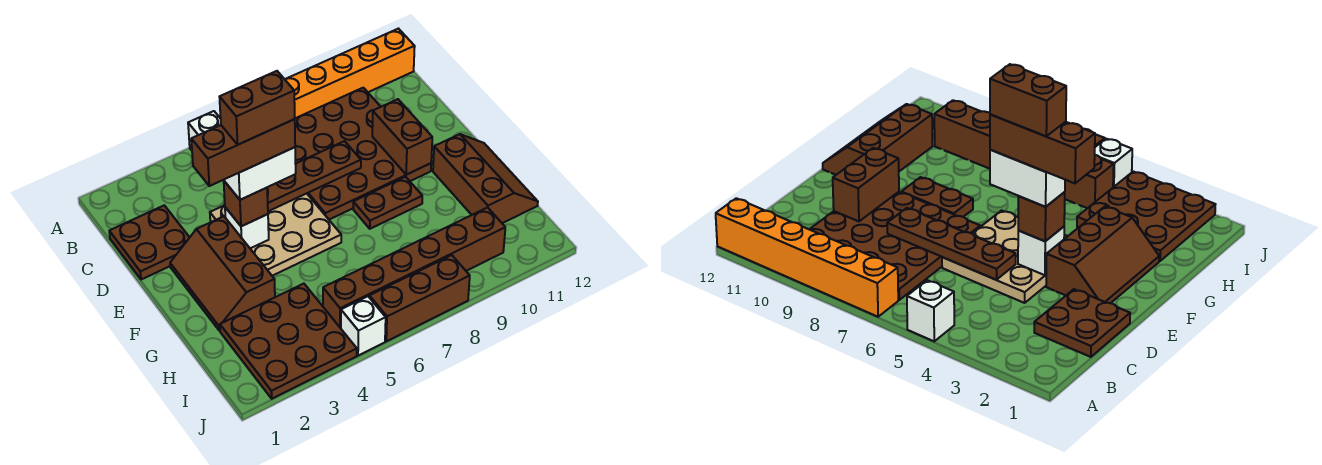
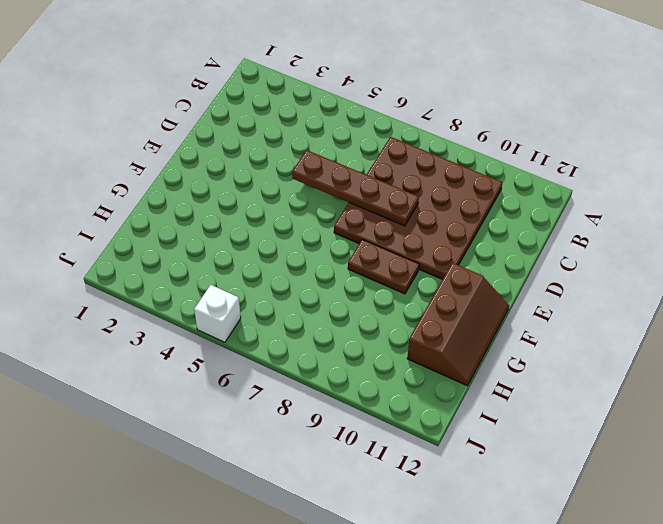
none -> white 1x1 brick [188,111,221,150]
none -> orange 1x6 brick [285,29,415,118]
none -> brown 2x2 plate [109,205,190,280]

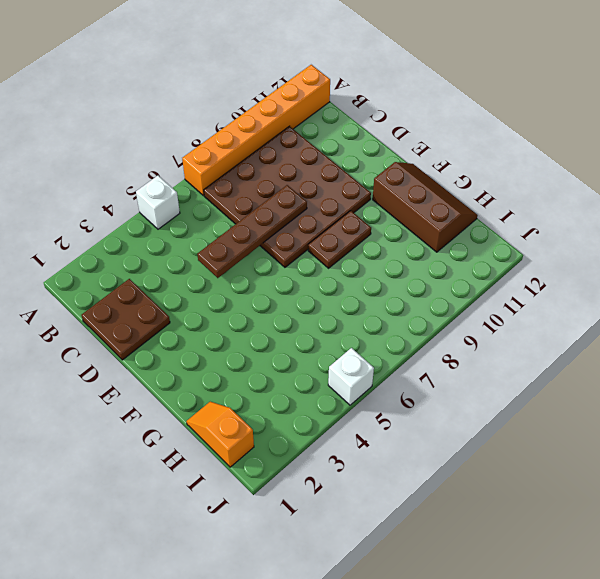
orange 1x2 slope [186,402,254,467] -> none
none -> tan 3x3 plate [210,194,341,276]
none -> brown 2x3 slope [170,216,275,331]
none -> brown 3x3 plate [220,284,357,399]

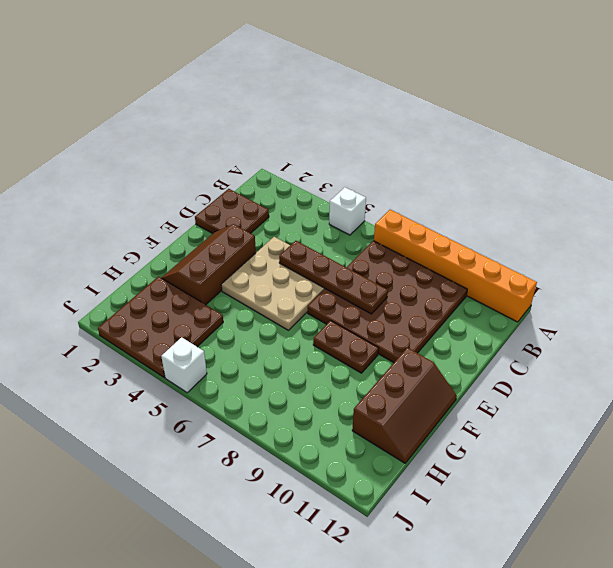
none -> brown 1x6 brick [323,208,505,328]
none -> brown 1x3 brick [369,255,470,341]
none -> brown 1x2 brick [372,99,432,175]

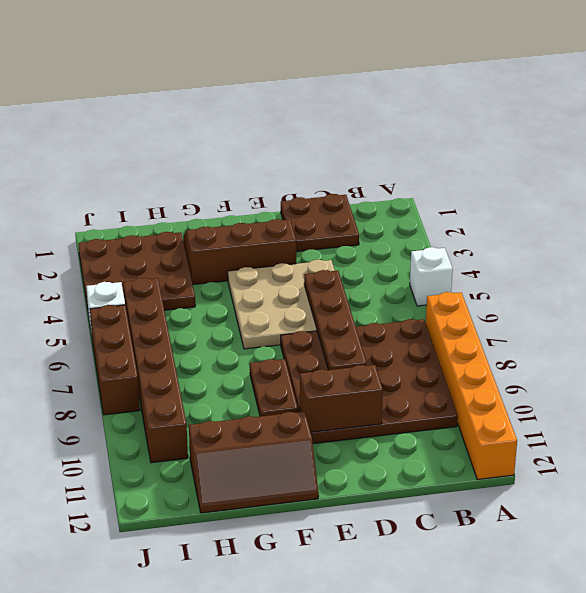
none -> white 1x1 brick [225,207,269,248]
none -> brown 1x1 brick [224,181,268,226]
none -> white 1x2 brick [224,147,296,200]

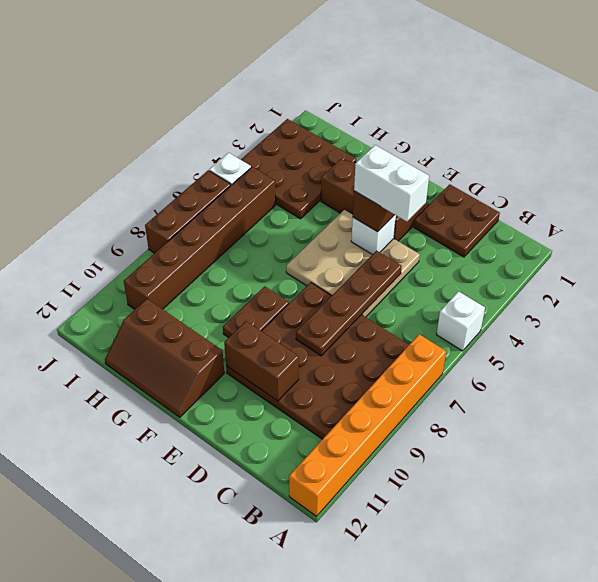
white 1x2 brick [354,145,429,222] -> white 1x2 brick turned to [224,147,296,200]
none -> brown 1x3 brick [191,119,295,186]
none -> brown 1x2 brick [220,71,295,145]

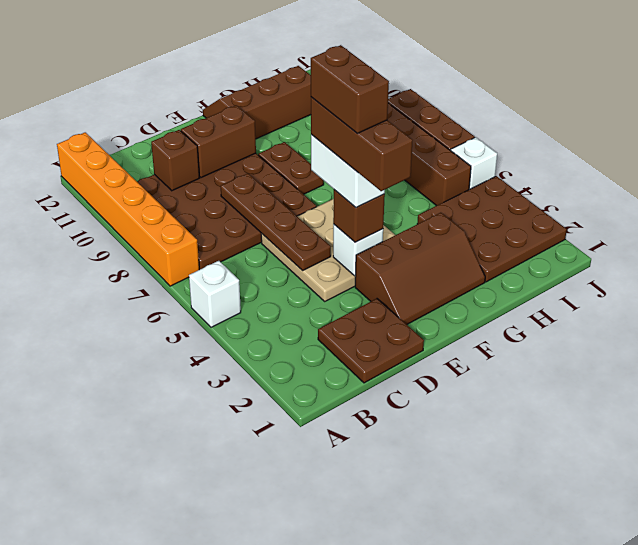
brown 1x1 brick [151,130,199,191] -> none

